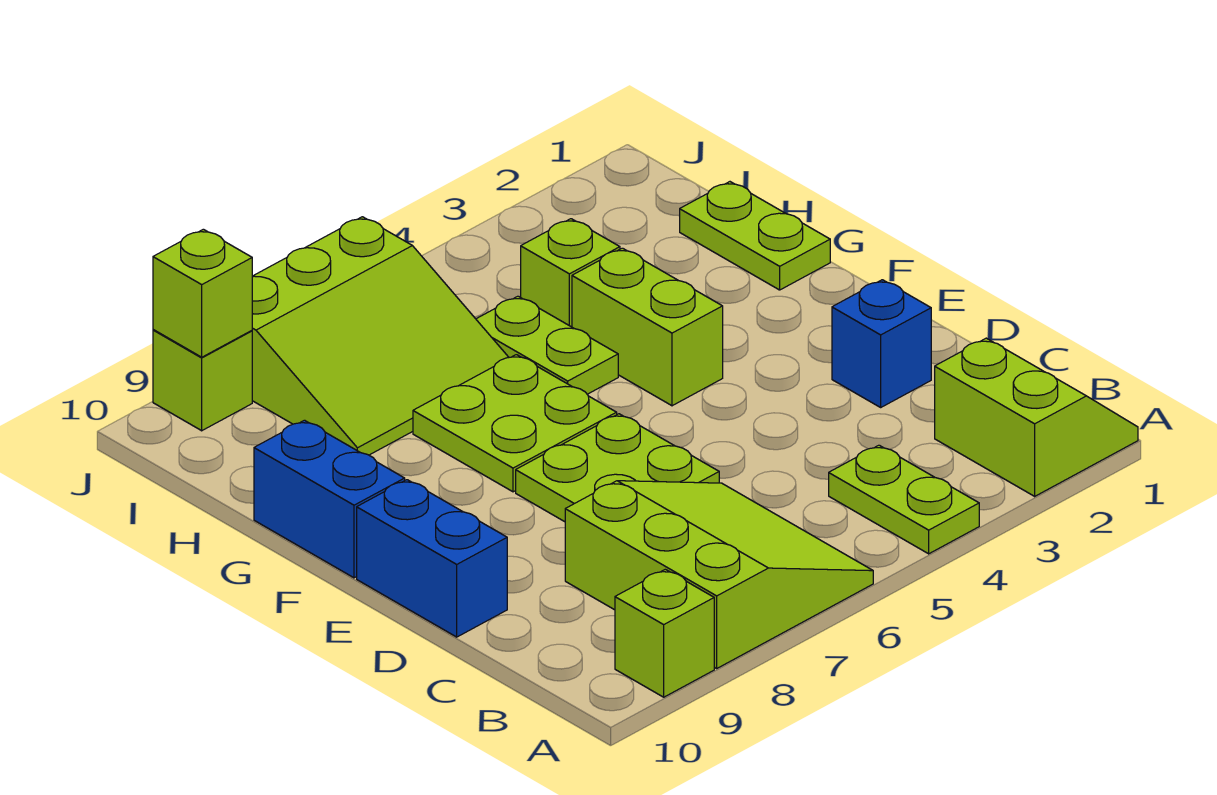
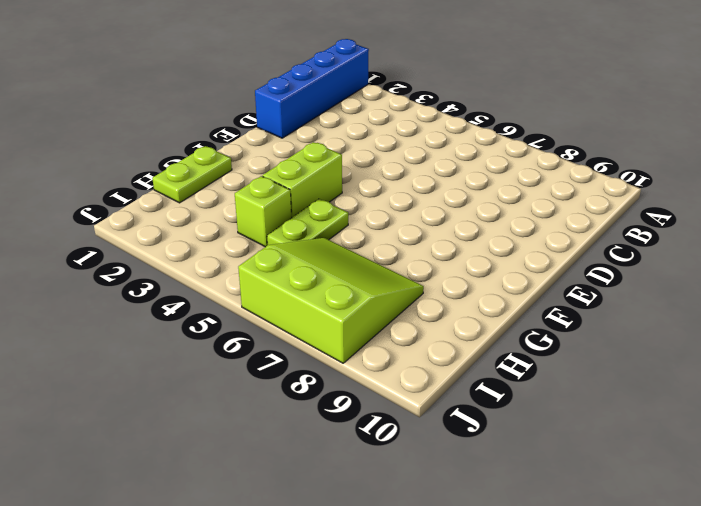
blue 1x4 brick [255,39,369,138] -> lime 2x2 slope [935,338,1138,496]
none -> lime 1x2 plate [829,445,979,554]
none -> lime 3x3 slope [565,481,873,668]
none -> lime 1x1 brick [615,569,714,697]

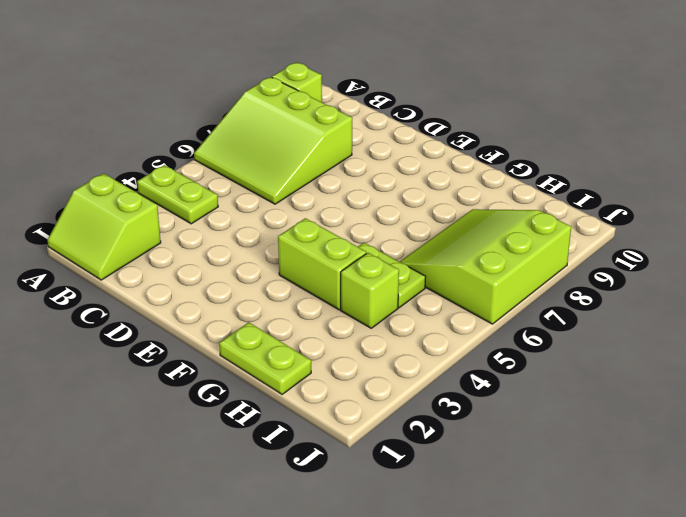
none -> blue 1x1 brick [832,280,931,407]
none -> lime 2x2 plate [516,414,719,522]
none -> blue 1x2 brick [357,480,507,637]

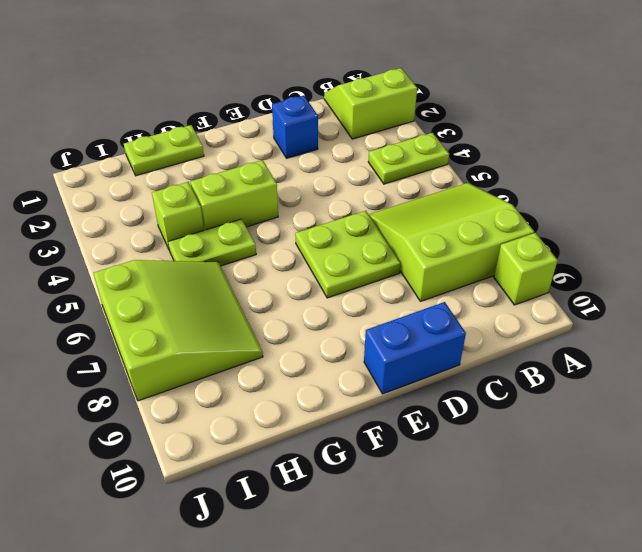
none -> lime 2x2 plate [413,355,617,492]
none -> blue 1x2 brick [254,420,405,578]
none -> lime 1x1 brick [153,330,252,431]

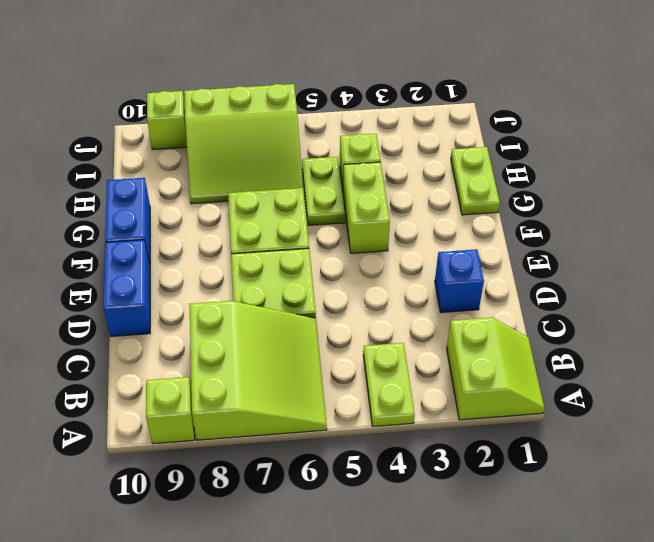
none -> lime 1x1 brick [153,229,252,357]

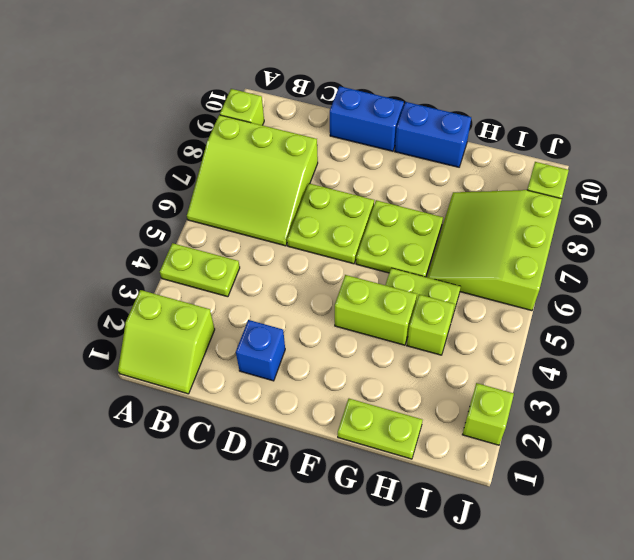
lime 1x1 brick [462,383,514,445] -> lime 1x1 brick moved to [153,229,252,357]

